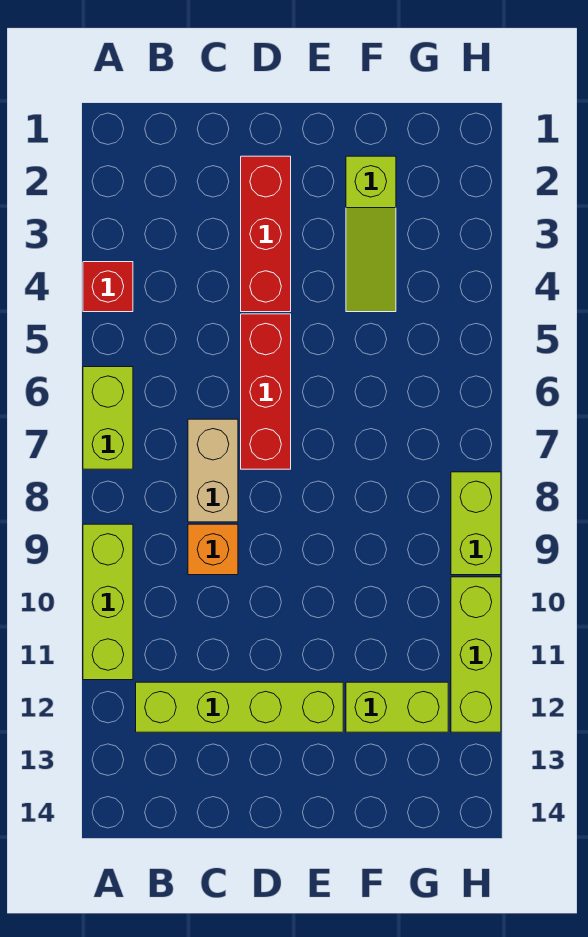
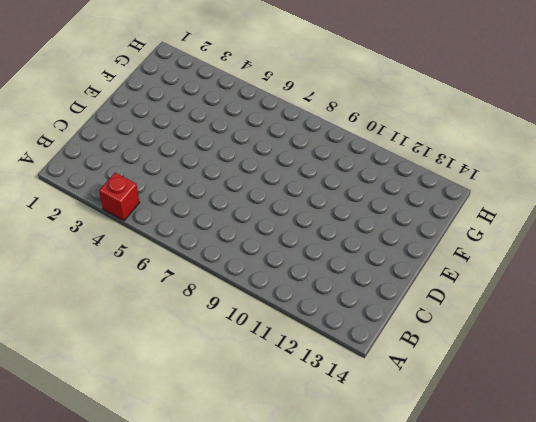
none -> lime 1x2 brick [83,367,133,469]
none -> lime 1x3 brick [83,524,133,680]
none -> lime 1x4 brick [136,682,343,732]

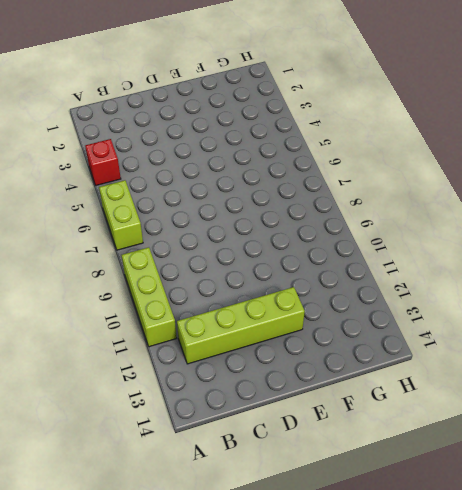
none -> tan 1x2 brick [188,419,238,522]
none -> orange 1x1 brick [188,524,238,575]
none -> red 1x3 brick [241,156,291,312]

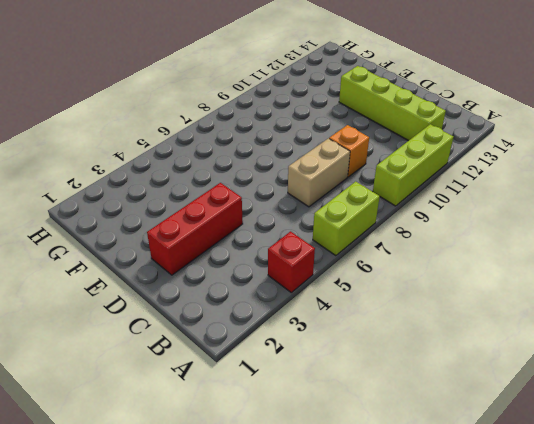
none -> red 1x3 brick [241,314,291,469]
none -> lime 1x3 slope [346,156,396,312]
none -> lime 1x2 brick [346,682,448,732]

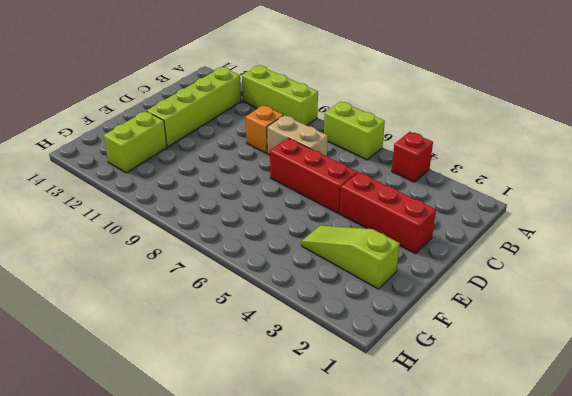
none -> lime 1x2 brick [451,472,501,575]
none -> lime 1x3 brick [451,577,501,732]

